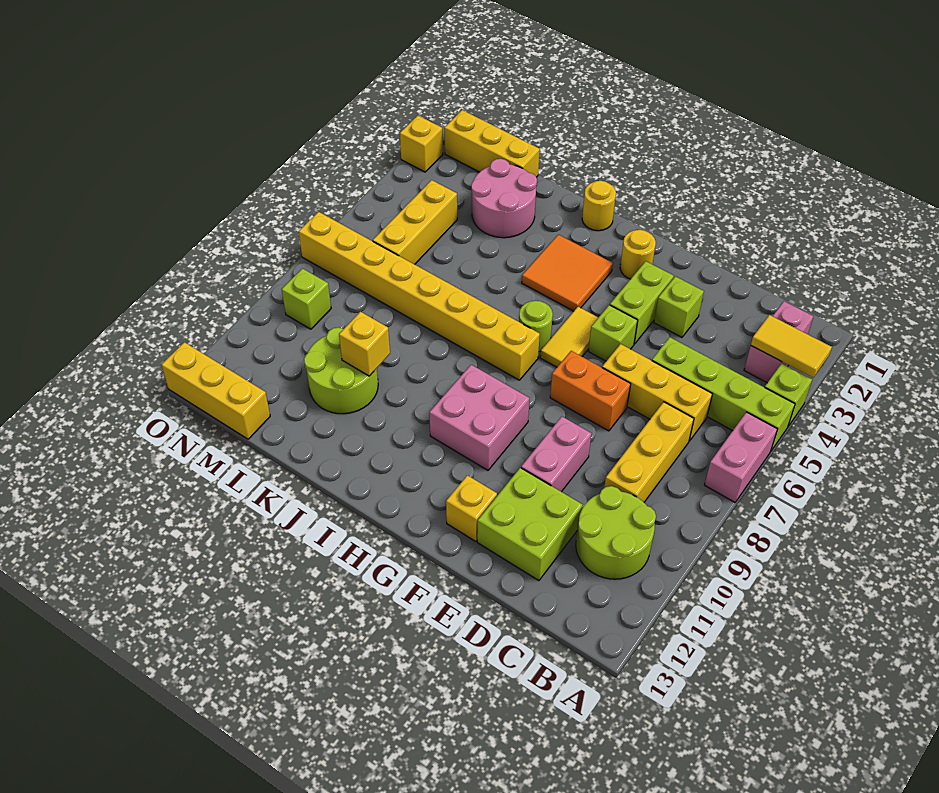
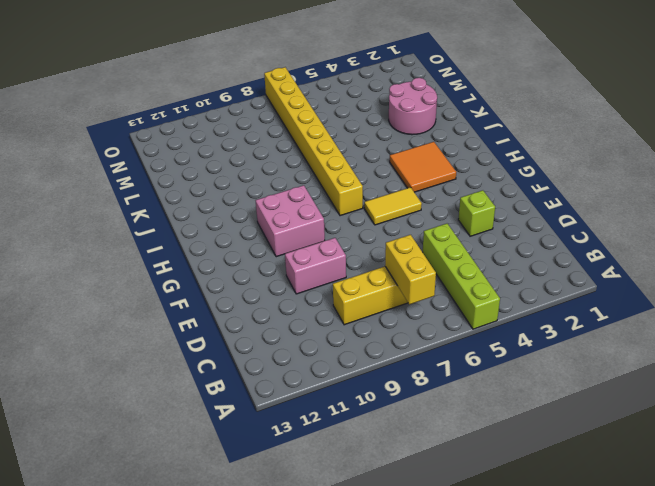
yellow 1x2 brick [385,235,436,305] -> none
none -> lime 1x1 brick [765,364,812,426]
none -> pink 1x2 brick [705,412,777,502]
none -> pink 1x2 brick [744,301,813,383]
none -> lime 2x2 round brick [576,486,656,579]

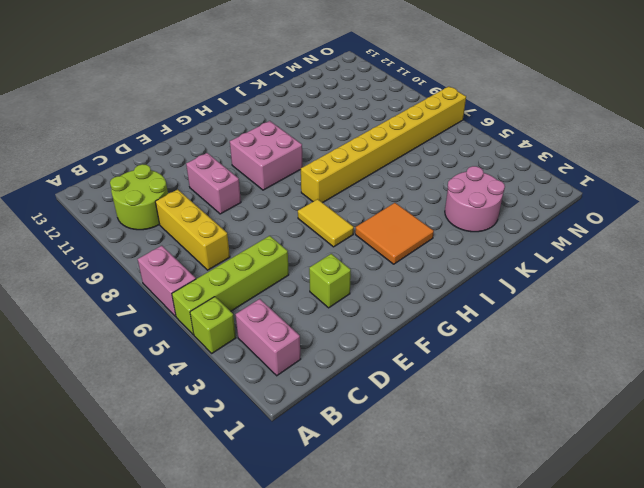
none -> yellow 1x3 brick [602,344,712,441]
none -> lime 2x2 brick [477,468,583,581]
none -> orange 1x2 brick [550,351,631,431]
none -> lime 1x2 brick [610,261,674,344]

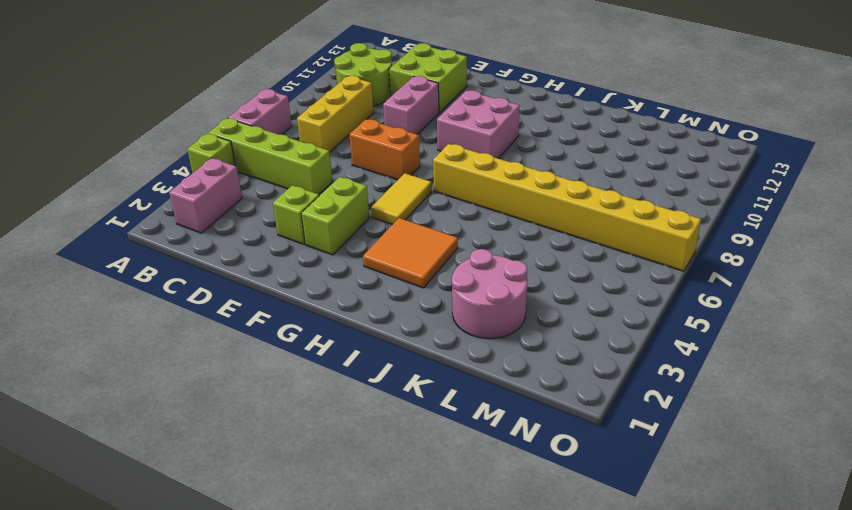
none -> yellow 1x3 brick [602,344,712,441]
none -> lime 1x1 brick [589,305,638,361]
none -> yellow 1x1 brick [446,475,497,542]
none -> yellow 1x1 round brick [620,230,656,279]

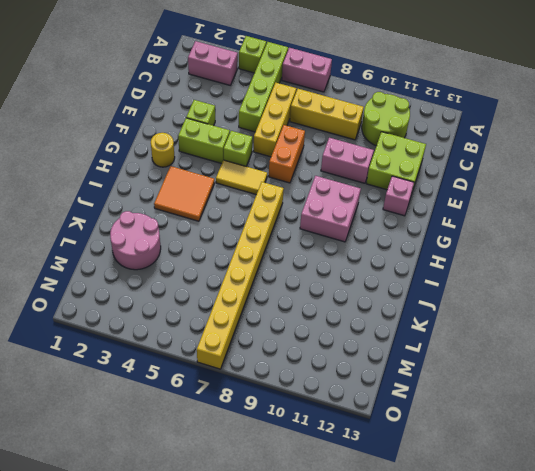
pink 1x1 brick [383,176,414,216] -> yellow 1x1 brick [446,475,497,542]
none -> lime 1x1 round brick [519,301,553,352]
none -> yellow 1x1 round brick [582,181,616,231]
none -> lime 2x2 round brick [304,328,378,414]
none -> yellow 1x3 brick [444,110,540,177]

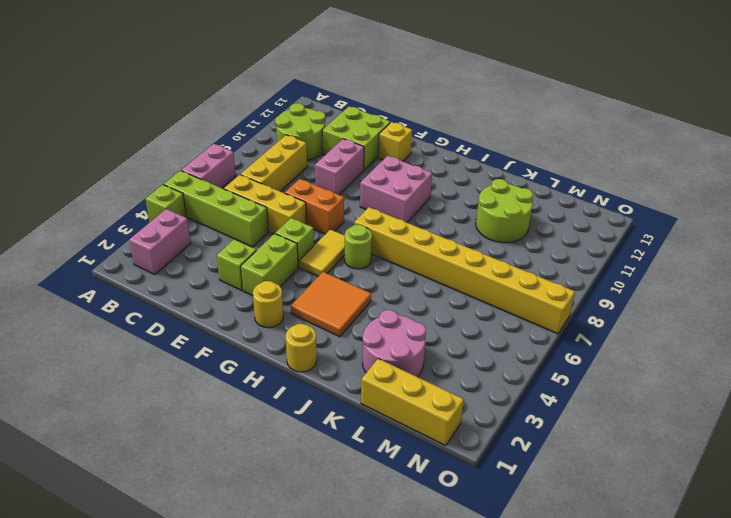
none -> yellow 1x3 brick [373,180,457,264]
none -> yellow 1x3 brick [161,342,270,439]
none -> lime 1x1 brick [282,269,331,329]
none -> yellow 1x1 brick [400,116,443,172]

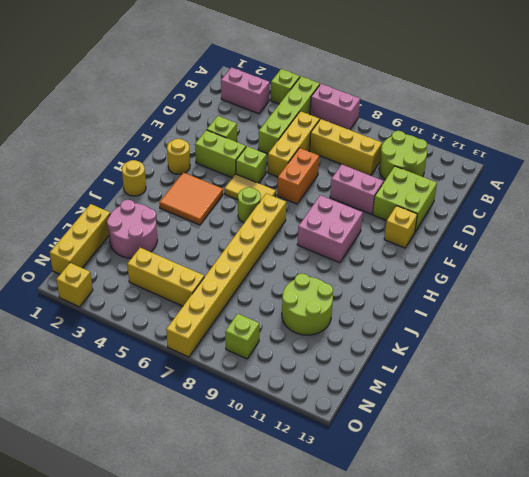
none -> yellow 1x3 brick [161,342,270,439]
none -> yellow 1x2 tile [751,315,832,378]
none -> yellow 1x1 brick [339,312,390,376]

